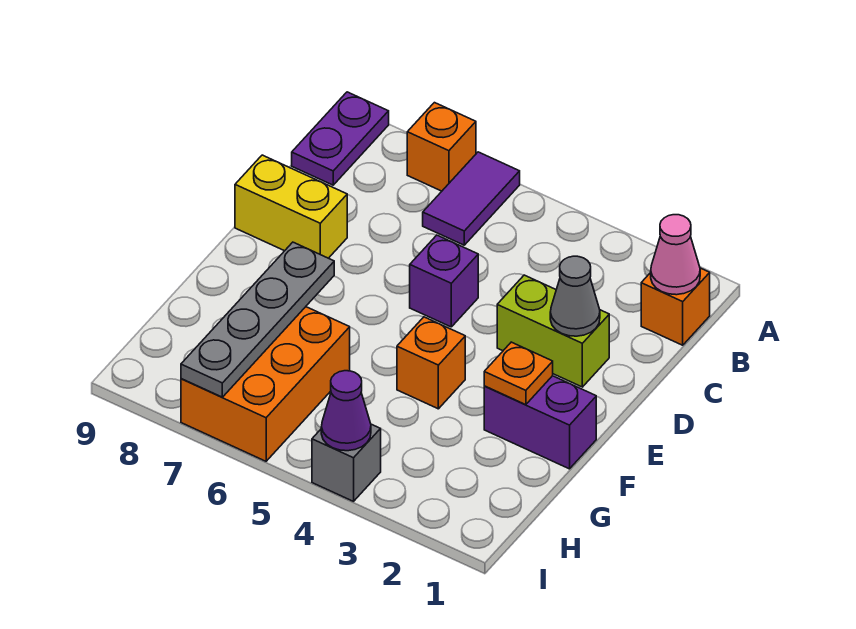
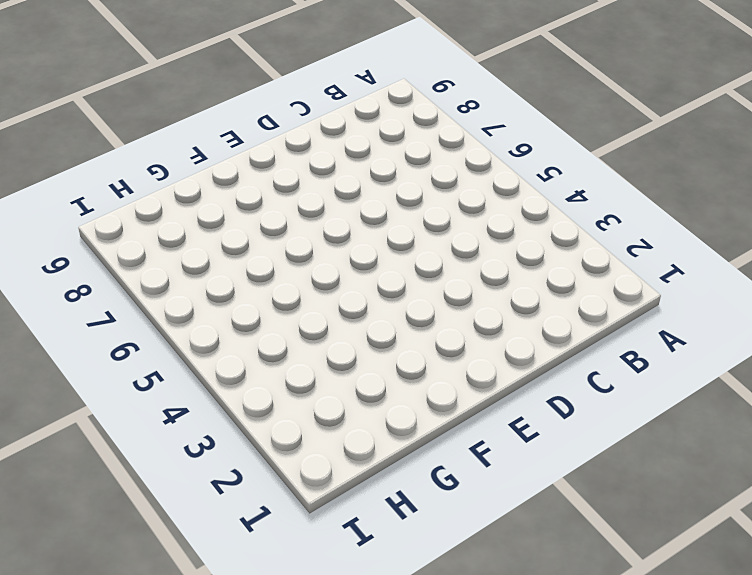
none -> purple 1x2 tile [423,152,520,245]
none -> orange 1x1 brick [407,103,476,191]
none -> purple 1x2 plate [292,92,389,185]

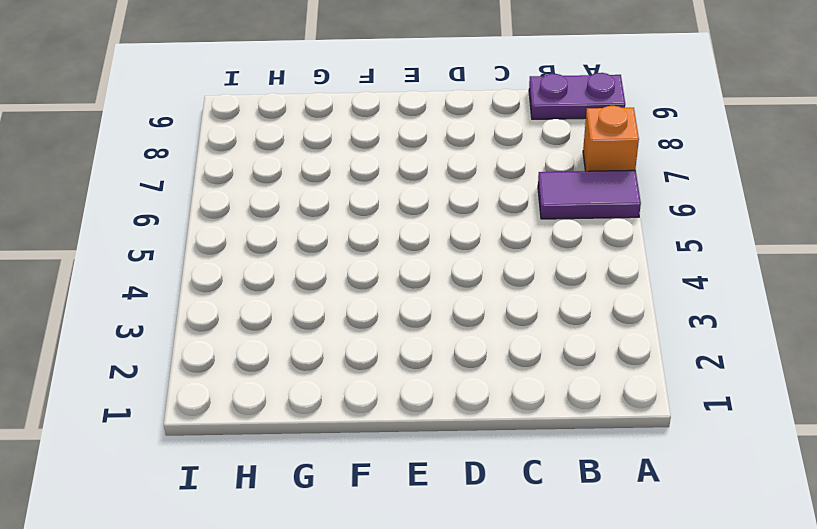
none -> orange 1x1 brick [641,268,710,345]
none -> lime 1x2 brick [497,275,609,387]
none -> purple 1x1 brick [410,235,478,327]

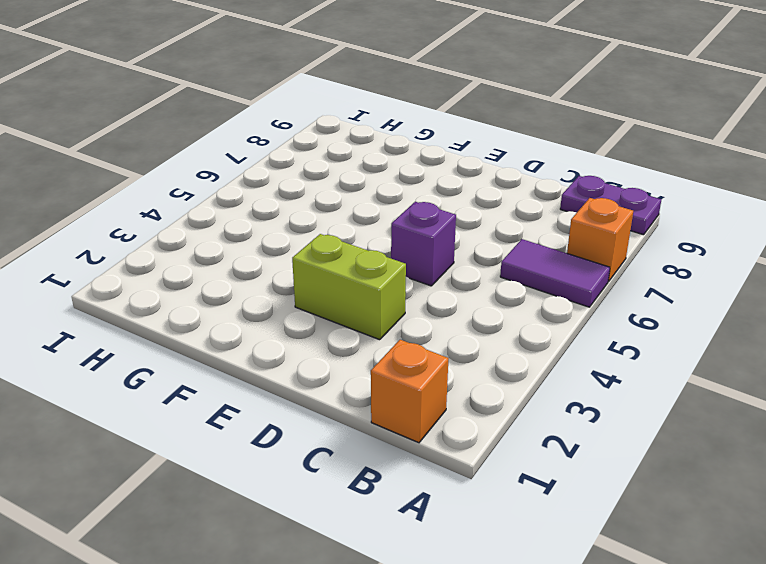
lime 1x2 brick [292,234,406,340] -> lime 1x2 brick turned to [497,275,609,387]
none -> yellow 1x2 brick [235,155,347,258]
none -> purple 1x2 brick [484,376,596,469]
none -> orange 1x1 brick [397,317,465,409]

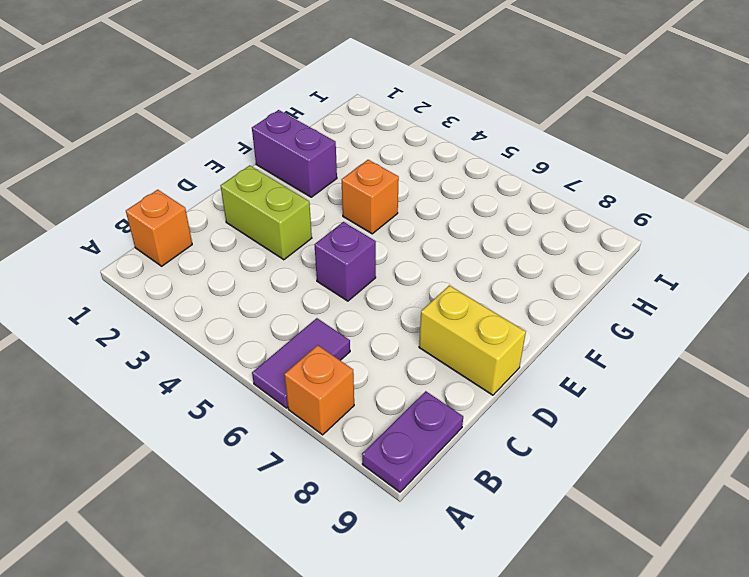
none -> orange 2x3 brick [181,307,350,461]
none -> grey 1x1 brick [312,424,381,501]
none -> pink 1x1 cone [651,215,700,295]

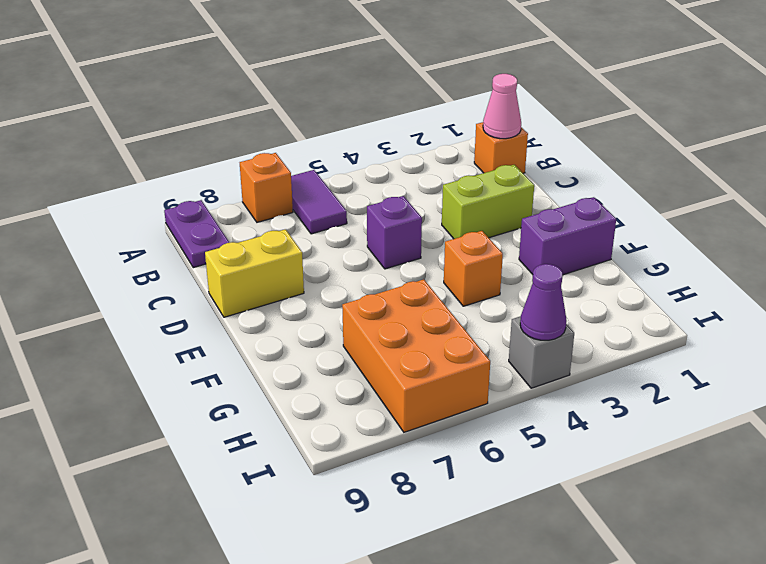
none -> grey 1x1 cone [550,256,600,336]
none -> orange 1x1 plate [484,342,553,405]
none -> grey 1x4 plate [181,242,334,397]

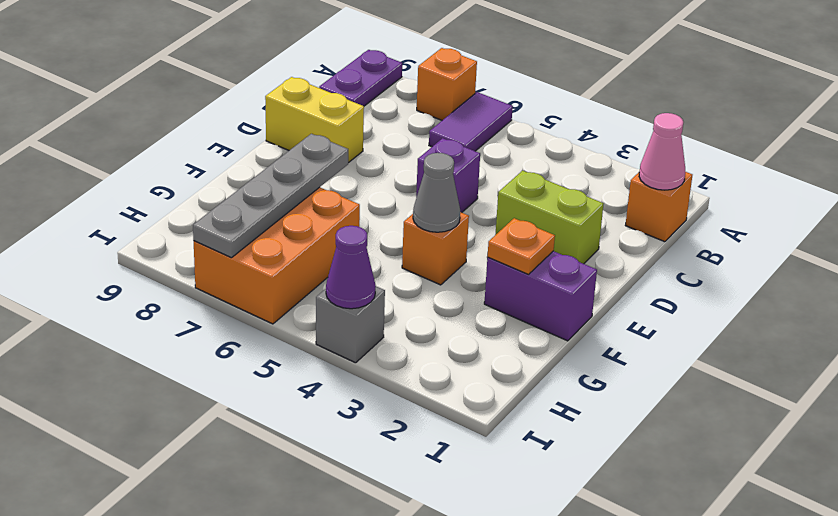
grey 1x1 cone [413,153,460,232] -> grey 1x1 cone moved to [550,256,600,336]

